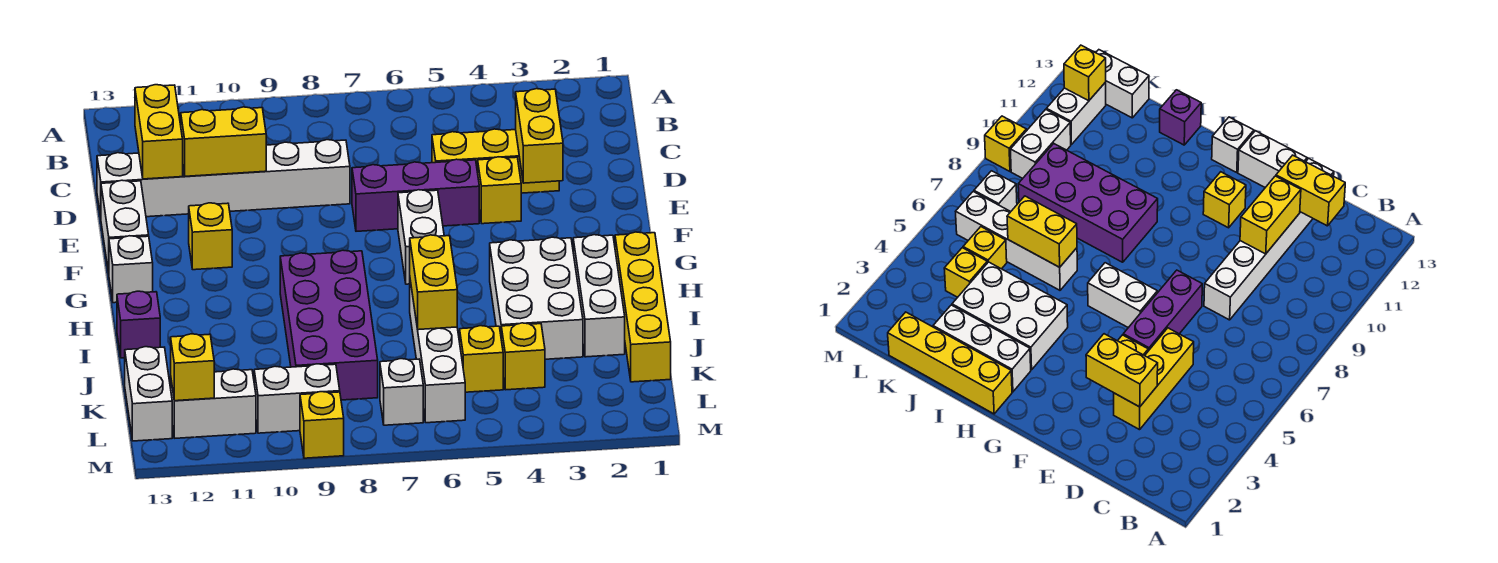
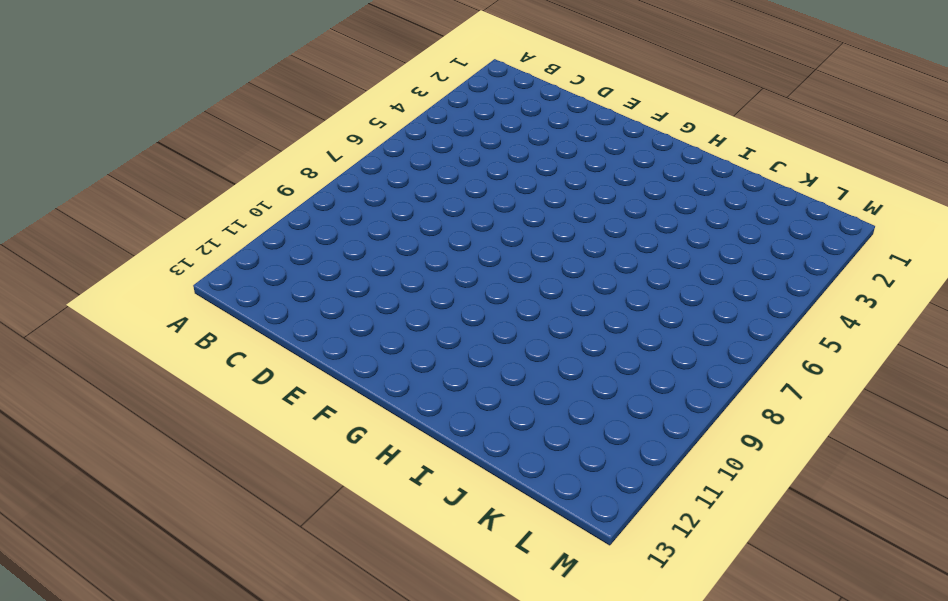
none -> yellow 1x3 brick [432,129,559,193]
none -> white 1x6 brick [97,140,350,217]
none -> yellow 1x1 brick [478,157,521,224]

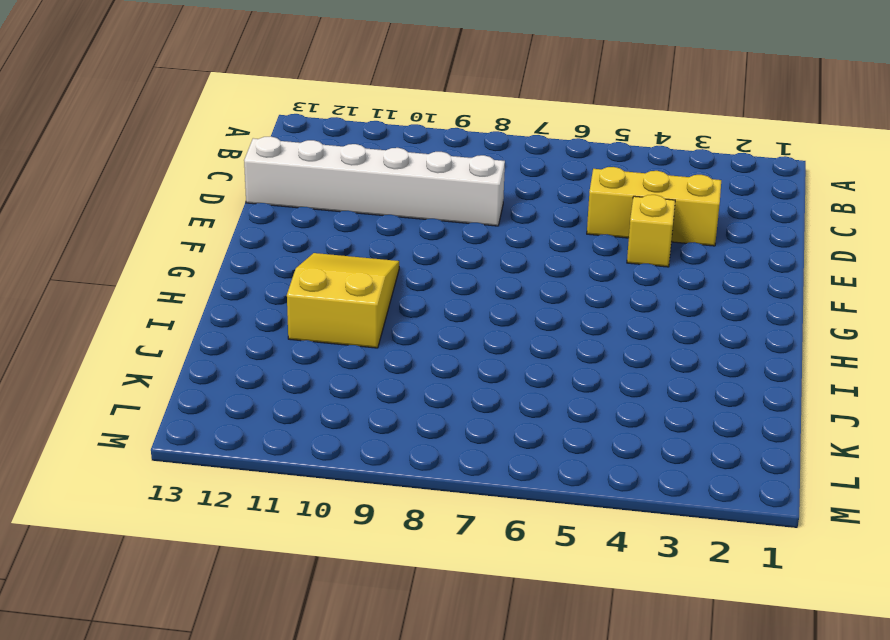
yellow 2x3 slope [287,253,399,348] -> none
none -> purple 1x3 brick [352,159,479,231]
none -> white 1x2 brick [101,180,149,273]
none -> white 1x2 brick [398,190,444,284]

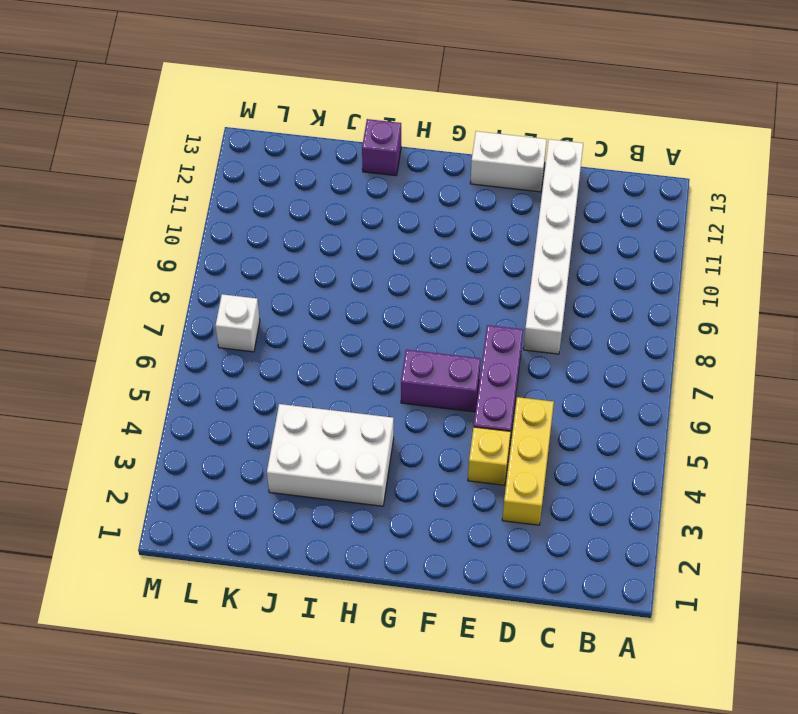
purple 1x2 brick [401,350,481,412] -> white 1x2 brick [398,190,444,284]
none -> yellow 1x1 brick [189,203,232,270]
none -> white 1x1 brick [109,236,153,303]
none -> yellow 1x4 brick [615,232,671,382]

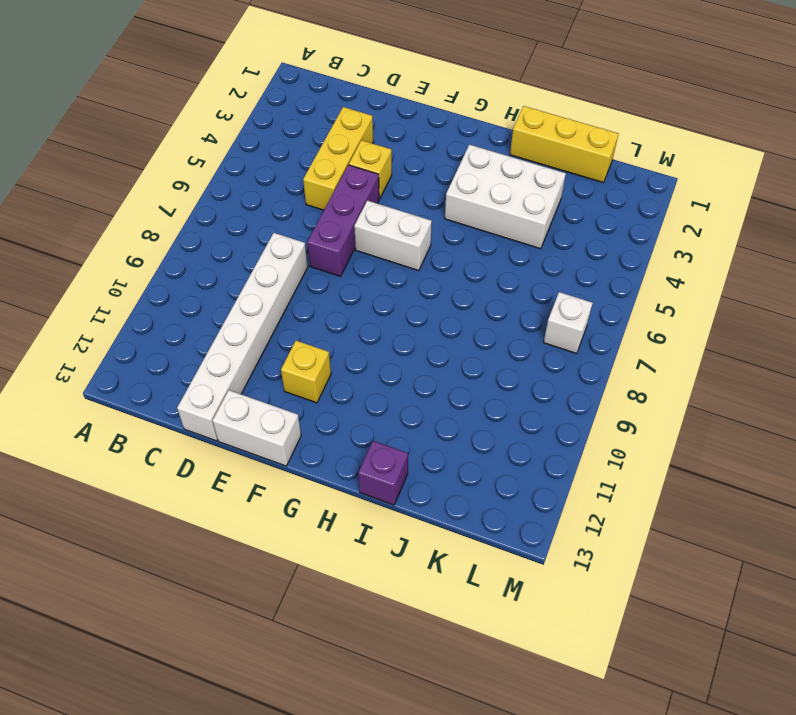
yellow 1x3 brick [510,106,618,183] -> yellow 1x4 brick [615,232,671,382]
none -> white 1x1 brick [109,236,153,303]
none -> white 1x3 brick [573,235,625,357]
none -> purple 2x4 brick [280,250,378,400]

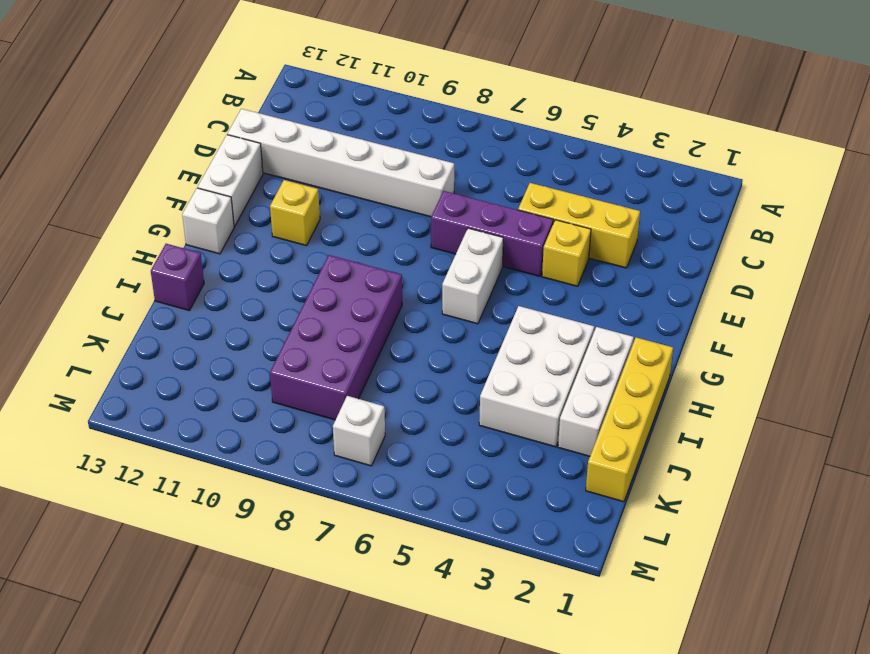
none -> white 1x4 brick [410,281,465,423]
none -> yellow 1x1 brick [501,323,545,390]
none -> yellow 1x1 brick [460,326,503,392]

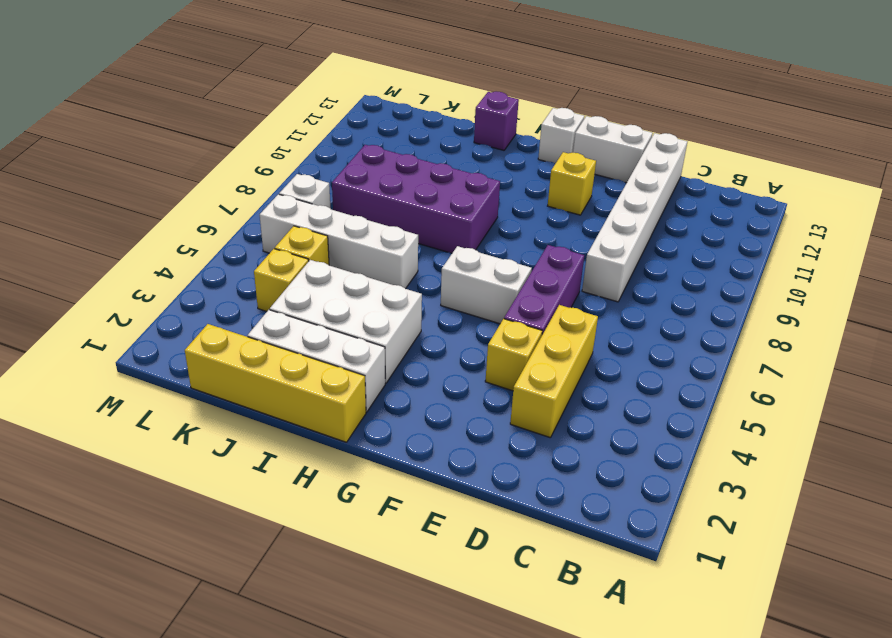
none -> white 1x2 brick [125,347,172,441]
none -> white 1x2 brick [254,364,340,433]
none -> white 1x2 brick [171,369,256,438]

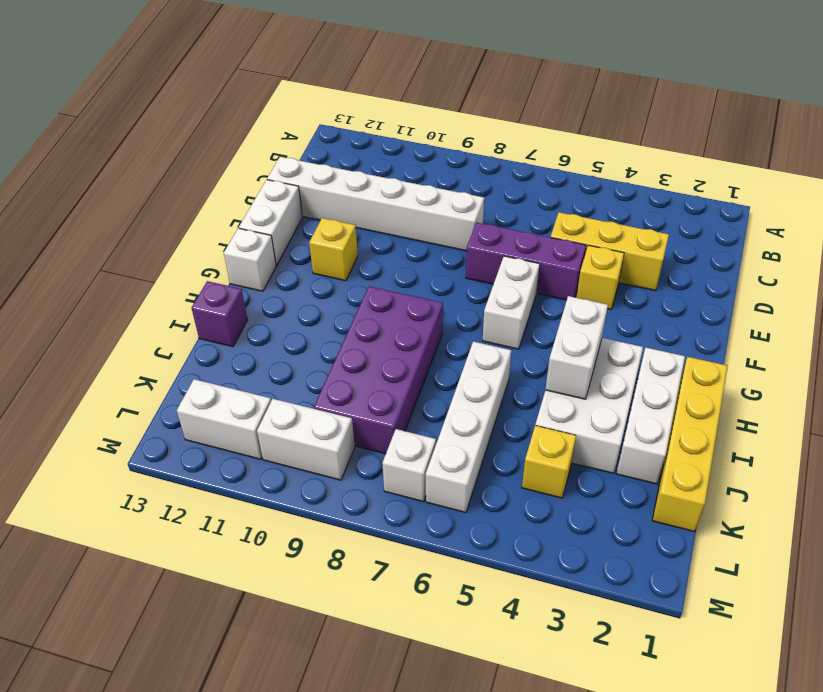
white 1x2 brick [545,296,608,399] -> white 1x2 brick moved to [125,347,172,441]
none -> yellow 1x1 brick [460,326,503,392]
none -> yellow 1x1 brick [300,392,344,458]
none -> yellow 1x2 brick [135,85,183,179]

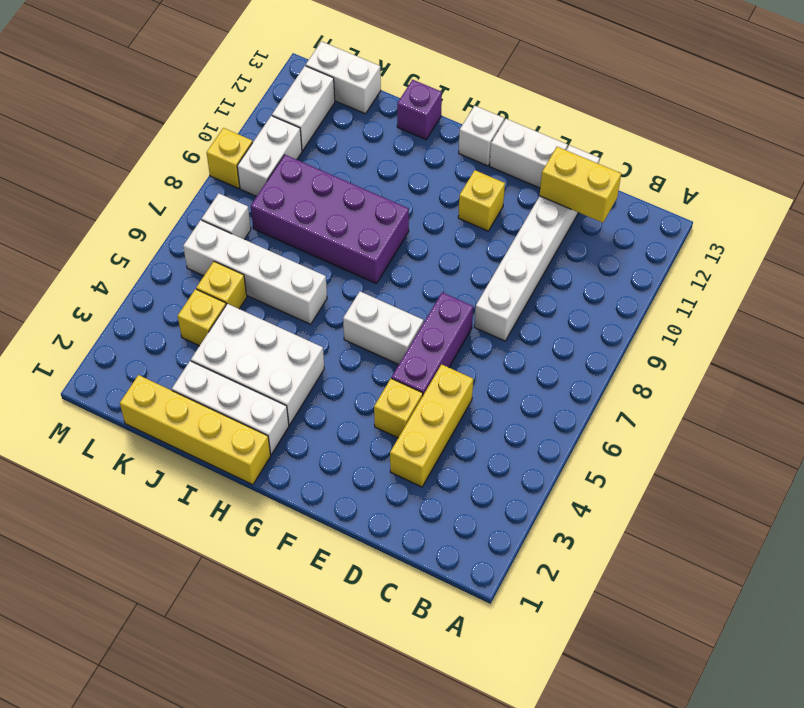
none -> yellow 1x2 brick [516,89,563,183]
none -> yellow 1x2 brick [181,107,266,176]
none -> yellow 1x2 brick [410,235,457,330]

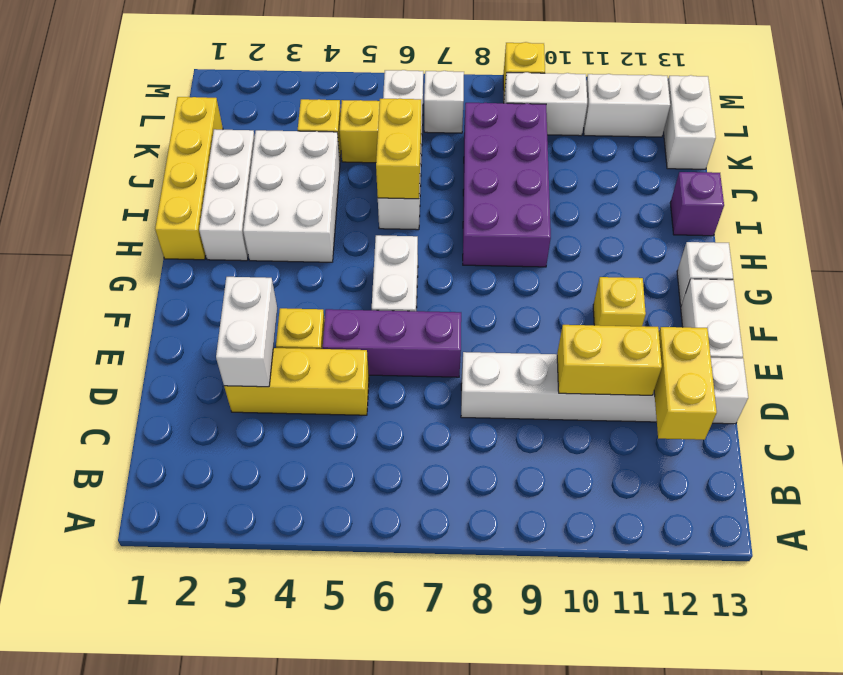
white 1x2 brick [216,277,277,387] -> yellow 1x2 brick [516,89,563,183]
none -> yellow 1x1 brick [171,334,214,401]

